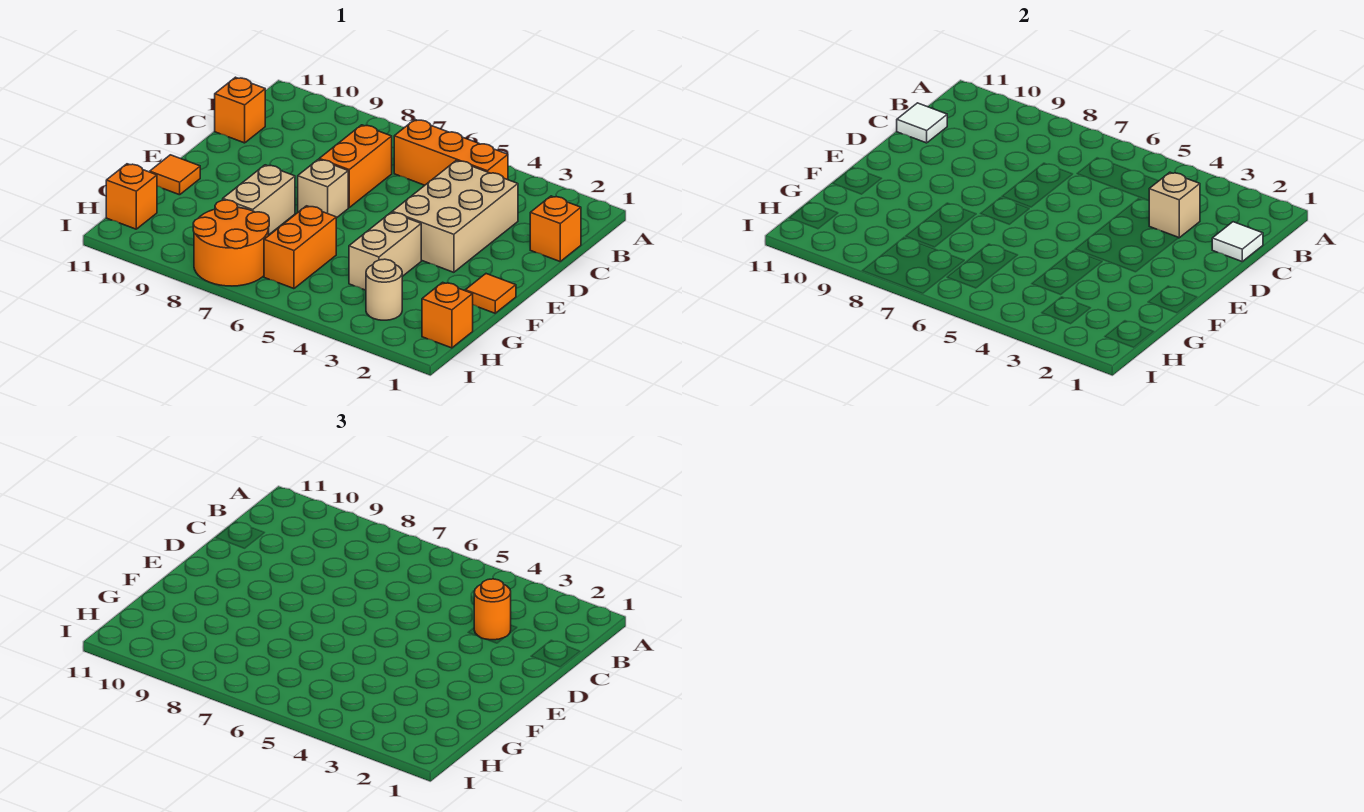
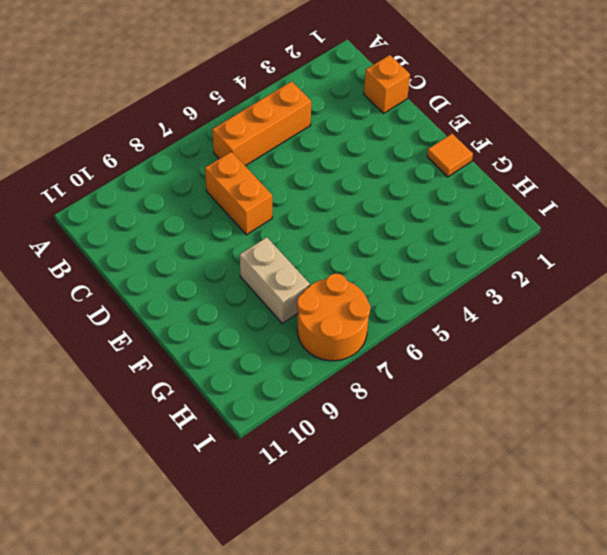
none -> tan 2x3 brick [392,160,518,272]
none -> orange 1x1 brick [215,77,265,143]
none -> tan 1x1 brick [298,159,348,218]

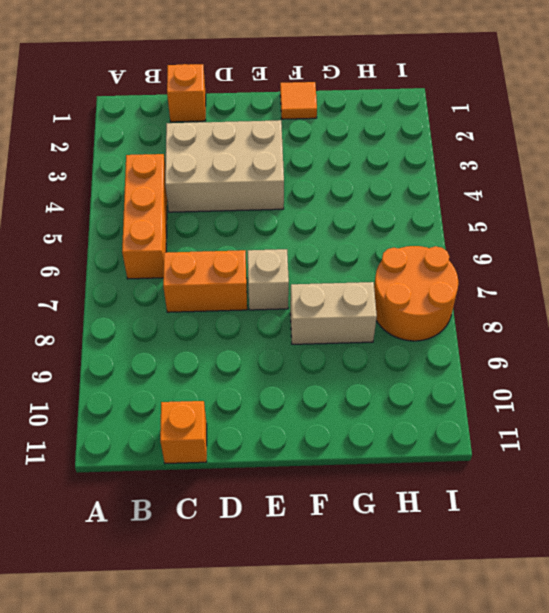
none -> tan 1x2 brick [349,212,421,290]
none -> orange 1x1 tile [150,155,200,195]
none -> orange 1x2 brick [264,206,336,289]

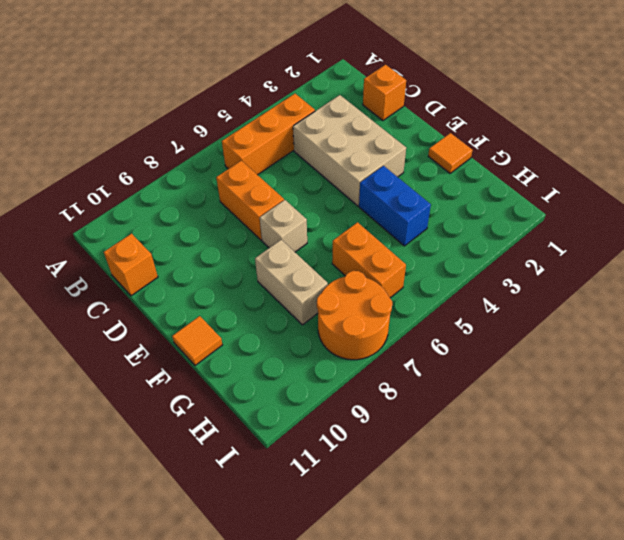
blue 1x2 brick [359,166,431,246] -> tan 1x2 brick [349,212,421,290]
none -> orange 1x1 brick [422,282,473,348]
none -> tan 1x1 round brick [366,259,402,320]
none -> orange 1x1 brick [106,164,157,229]

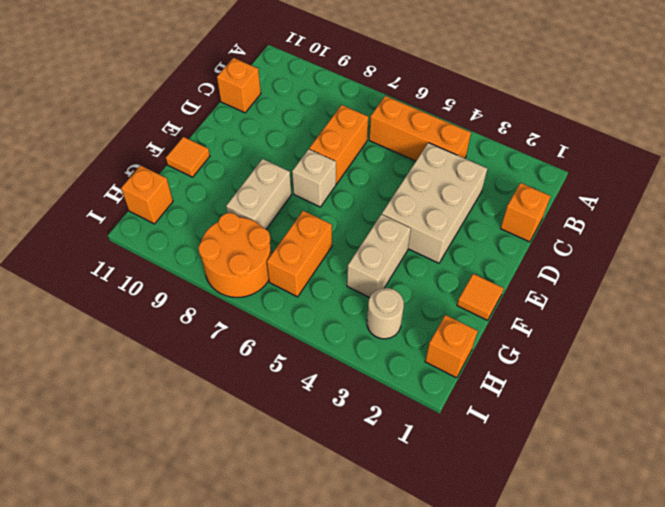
none -> white 1x1 tile [1212,222,1263,261]
none -> tan 1x1 brick [1149,172,1200,238]
none -> white 1x1 tile [897,103,947,143]

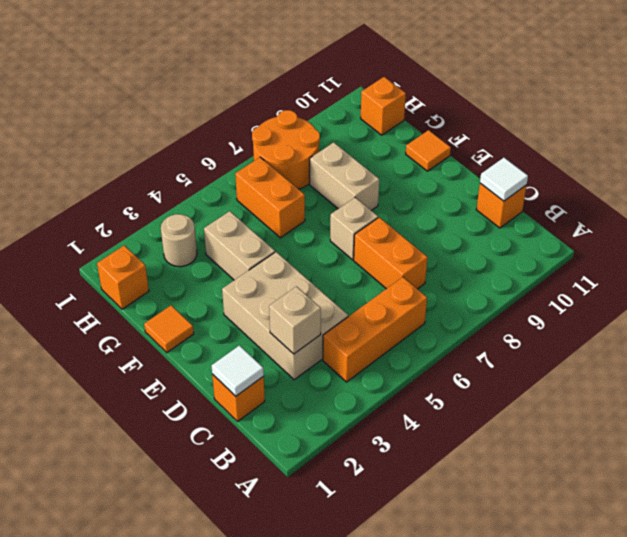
none -> orange 1x1 round brick [474,579,511,640]

